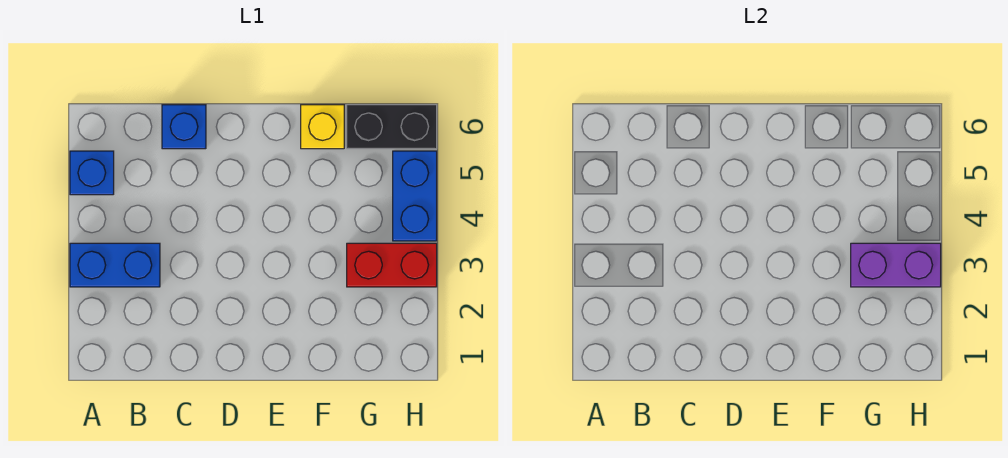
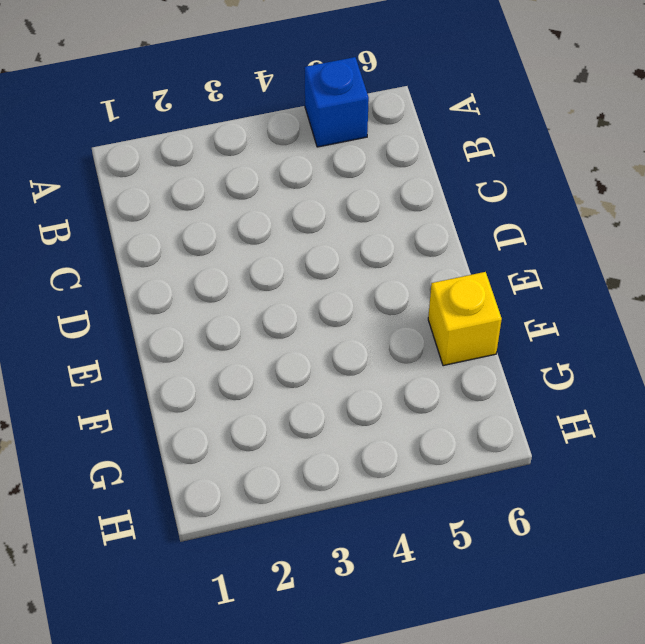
none -> blue 1x2 brick [70,243,160,287]
none -> blue 1x1 brick [162,105,206,149]

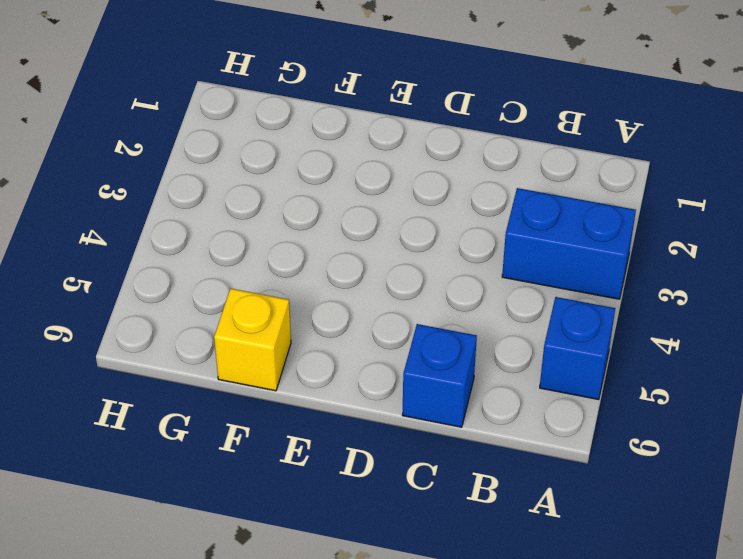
none -> red 1x2 brick [347,243,437,287]
none -> black 1x2 brick [347,105,437,149]

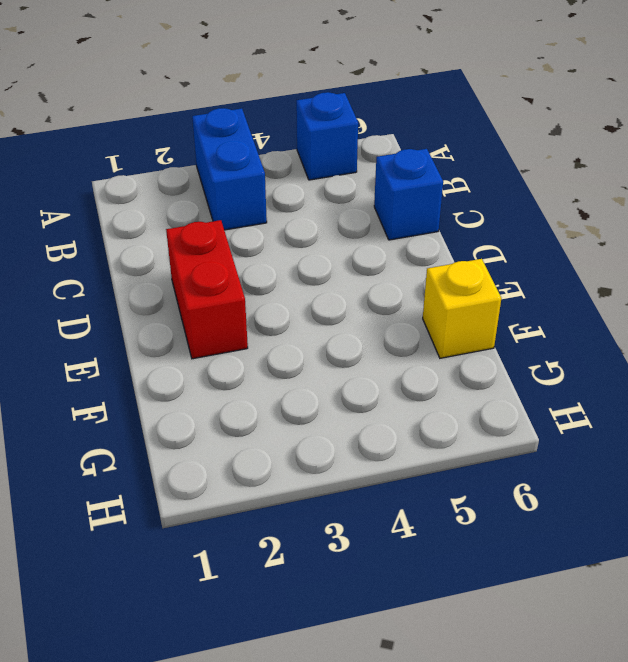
red 1x2 brick [166,220,248,359] -> red 1x2 brick moved to [347,243,437,287]
none -> black 1x2 brick [347,105,437,149]
none -> blue 1x2 brick [393,151,437,241]

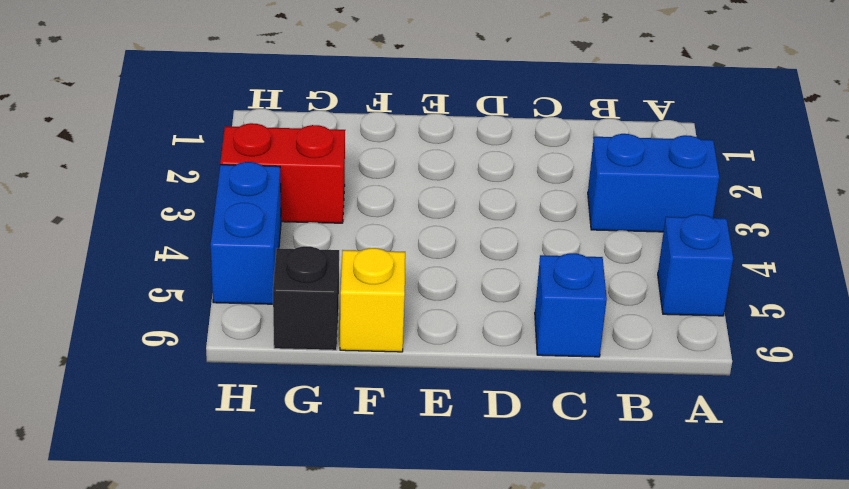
black 1x1 brick [273,246,339,350] -> black 1x2 brick [347,105,437,149]
none -> purple 1x2 brick [851,243,941,287]

